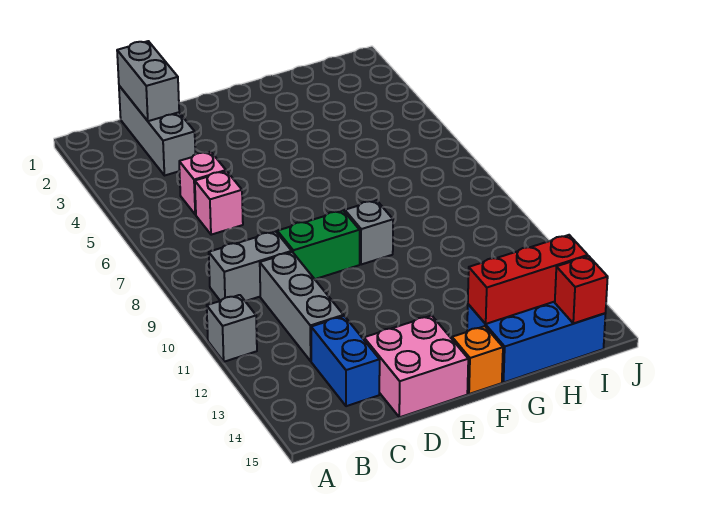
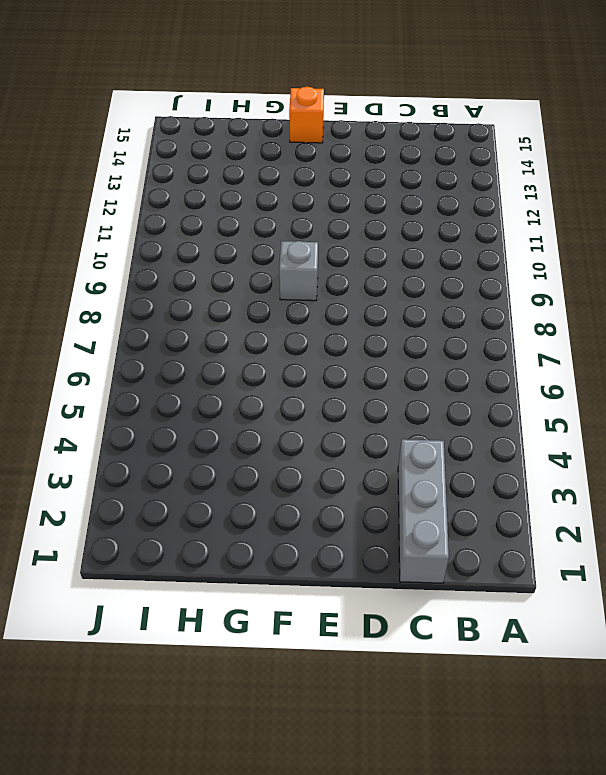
none -> grey 1x1 brick [207,295,257,362]
none -> grey 1x2 brick [209,231,292,301]
none -> pink 1x1 brick [179,152,226,215]

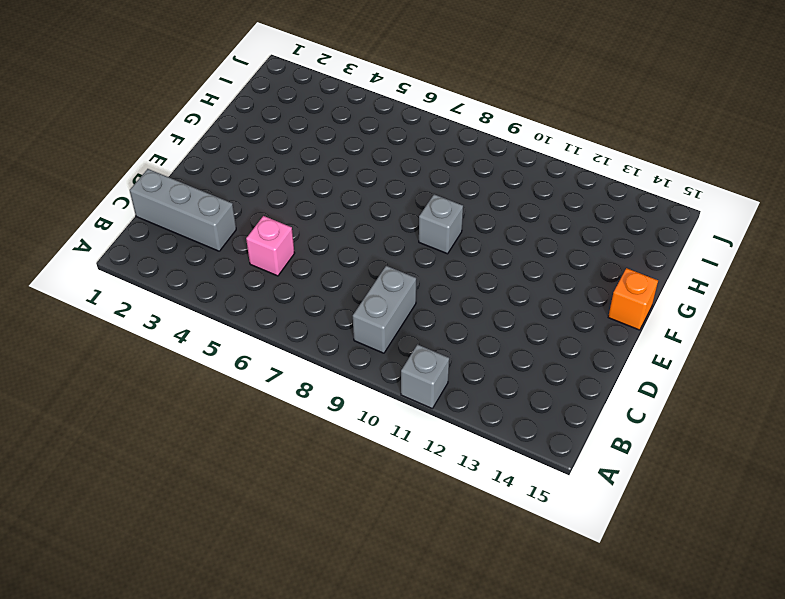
none -> pink 1x1 brick [195,171,243,235]
none -> grey 1x3 brick [260,252,344,361]
none -> blue 1x2 brick [311,316,380,406]

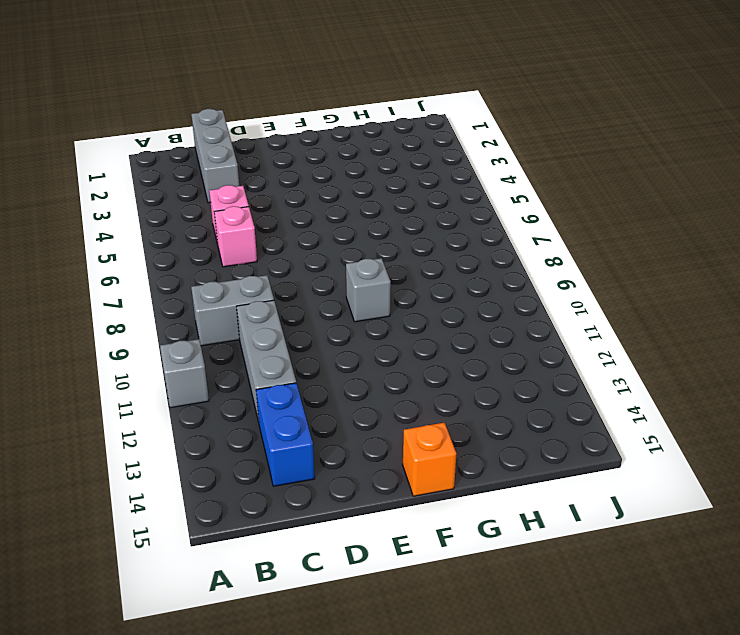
none -> green 1x2 brick [277,211,360,279]
none -> pink 2x2 brick [364,315,468,417]
none -> blue 2x3 brick [467,302,606,383]

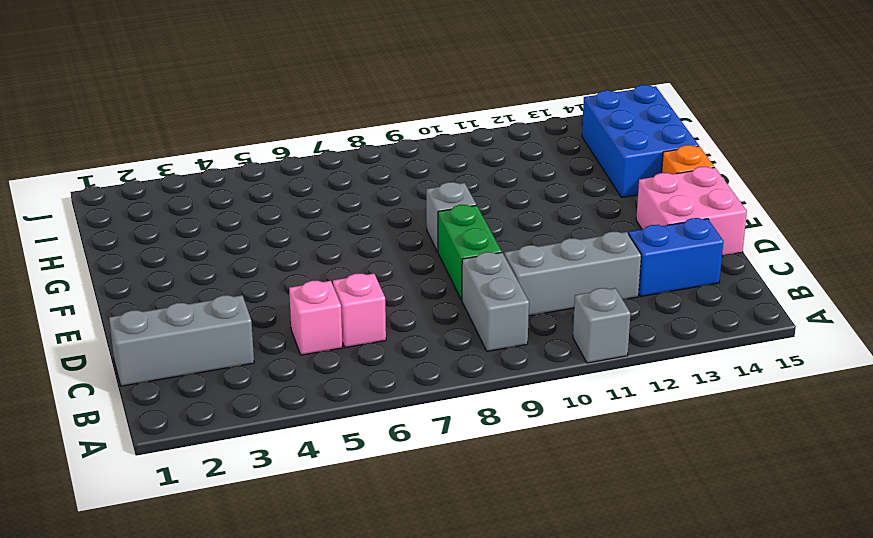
none -> grey 1x2 brick [117,41,179,121]
none -> red 1x3 brick [468,235,588,324]
none -> red 1x1 brick [555,256,608,323]

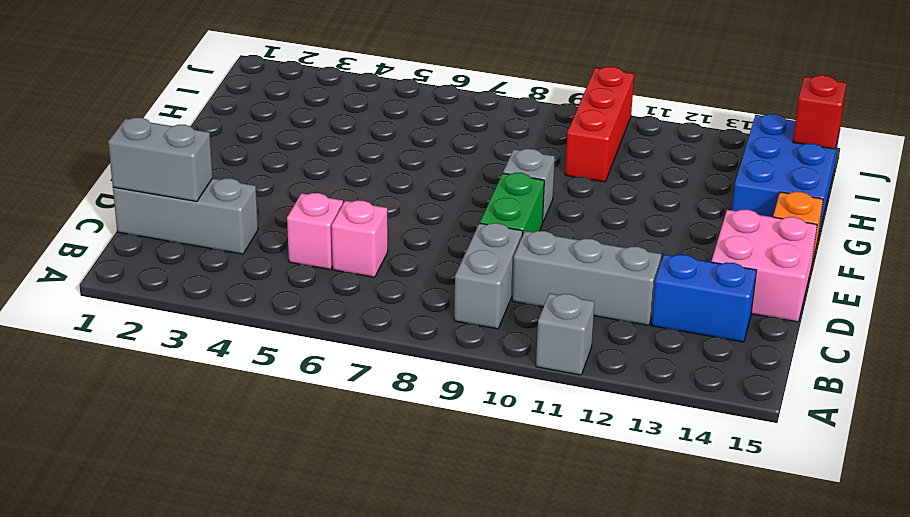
red 1x3 brick [565,67,634,182] -> red 1x3 brick moved to [468,235,588,324]

